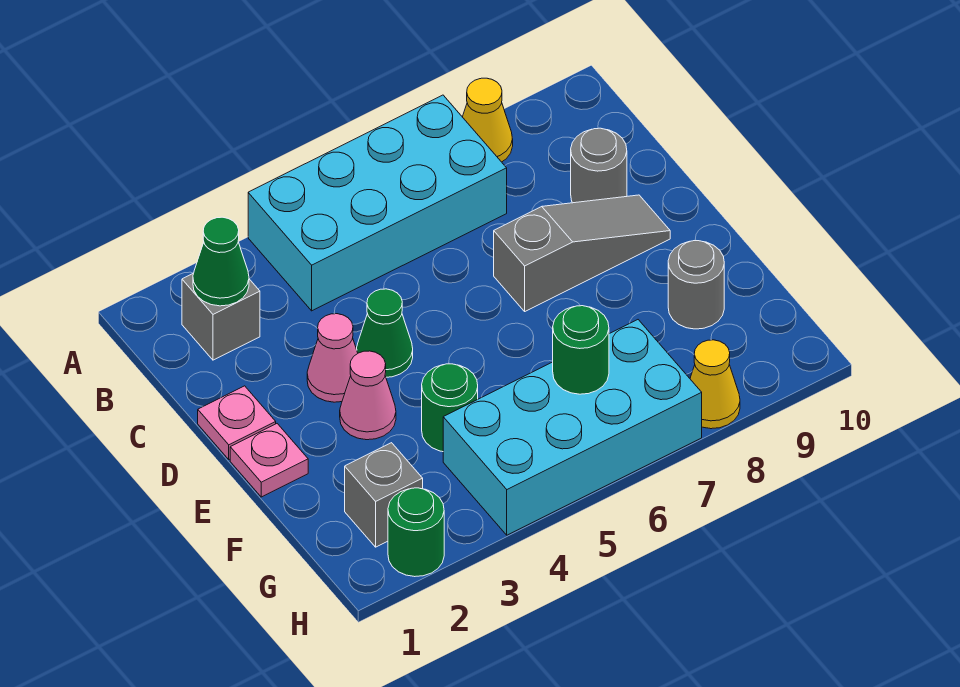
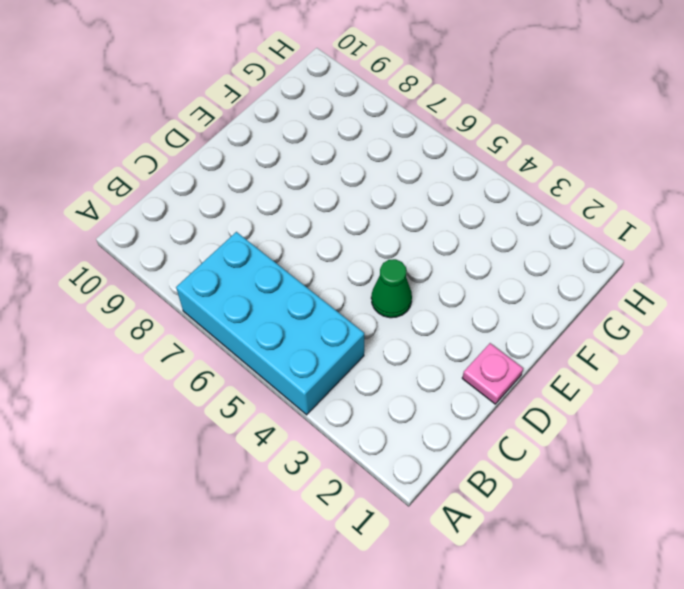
none -> yellow 1x1 cone [463,78,513,162]
none -> grey 1x1 brick [182,274,260,360]
none -> grey 1x1 round brick [571,128,627,203]

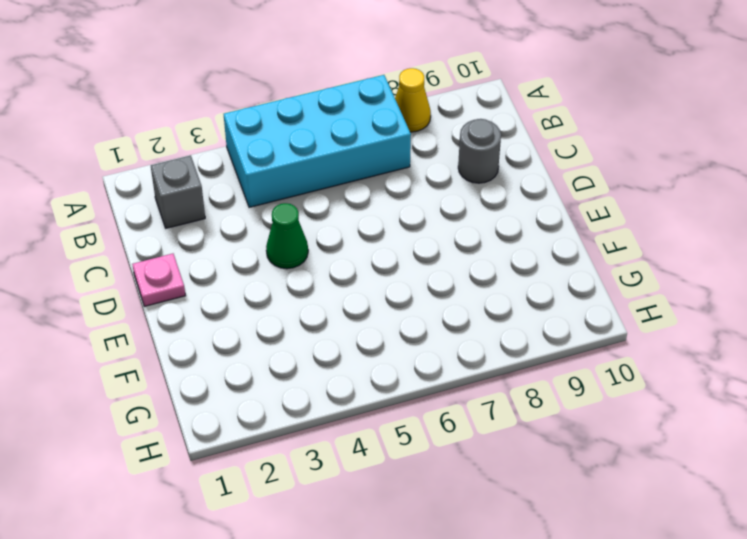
none -> pink 1x1 cone [307,314,358,402]
none -> grey 1x3 slope [494,195,670,311]
none -> pink 1x1 plate [230,424,308,497]

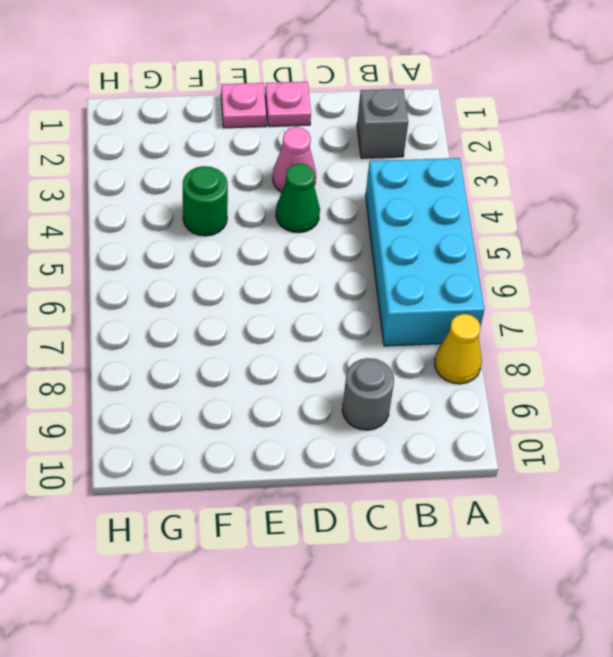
none -> grey 1x3 slope [494,195,670,311]
none -> pink 1x1 cone [340,351,396,440]
none -> grey 1x1 round brick [668,241,724,329]

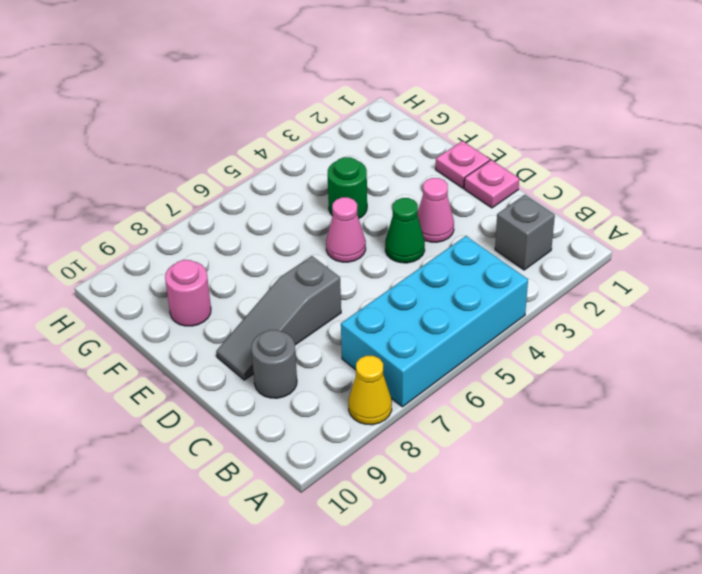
pink 1x1 cone [326,197,366,262] -> pink 1x1 cone moved to [340,351,396,440]
pink 1x1 round brick [165,260,211,326] -> grey 1x1 round brick [668,241,724,329]
none -> grey 1x1 brick [345,443,423,547]
none -> cyan 2x4 brick [443,320,702,535]
none -> green 1x1 round brick [388,488,444,577]

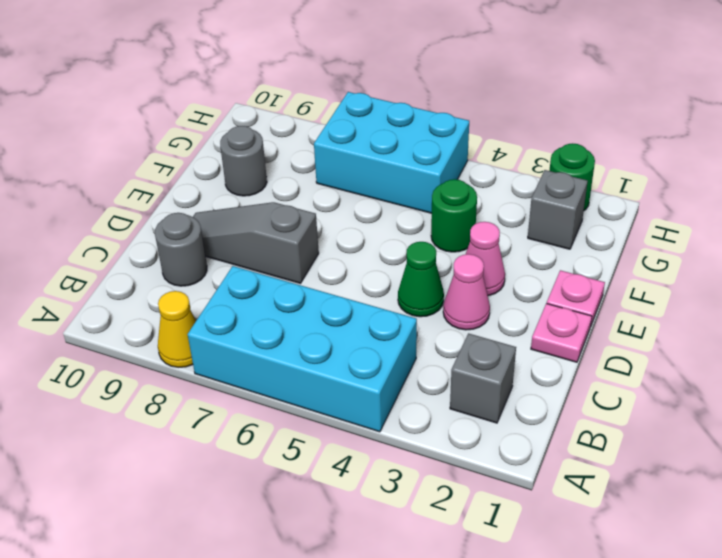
cyan 2x3 brick [314,92,469,213] -> cyan 2x4 brick [443,320,702,535]
none -> yellow 1x1 cone [690,340,740,429]
none -> green 1x1 cone [193,217,249,306]
none -> green 1x1 round brick [553,306,609,394]

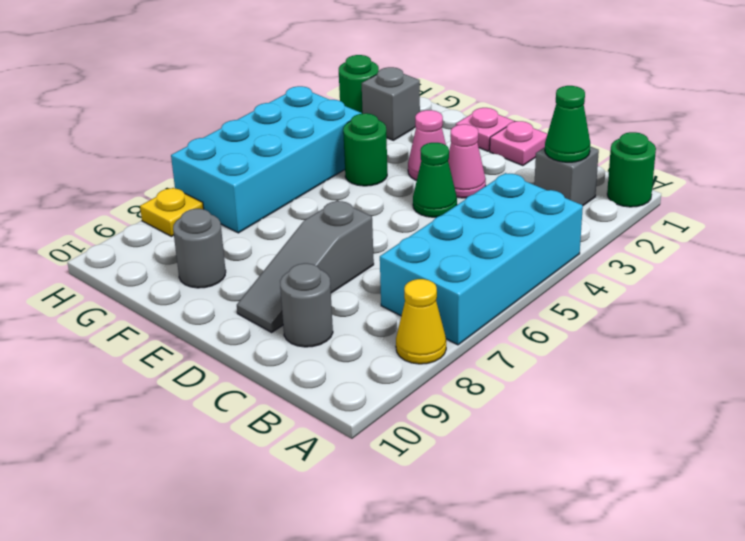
green 1x1 round brick [607,132,656,207] -> green 1x1 round brick moved to [553,306,609,394]
yellow 1x1 plate [140,188,204,236] -> yellow 1x1 cone [690,340,740,429]

